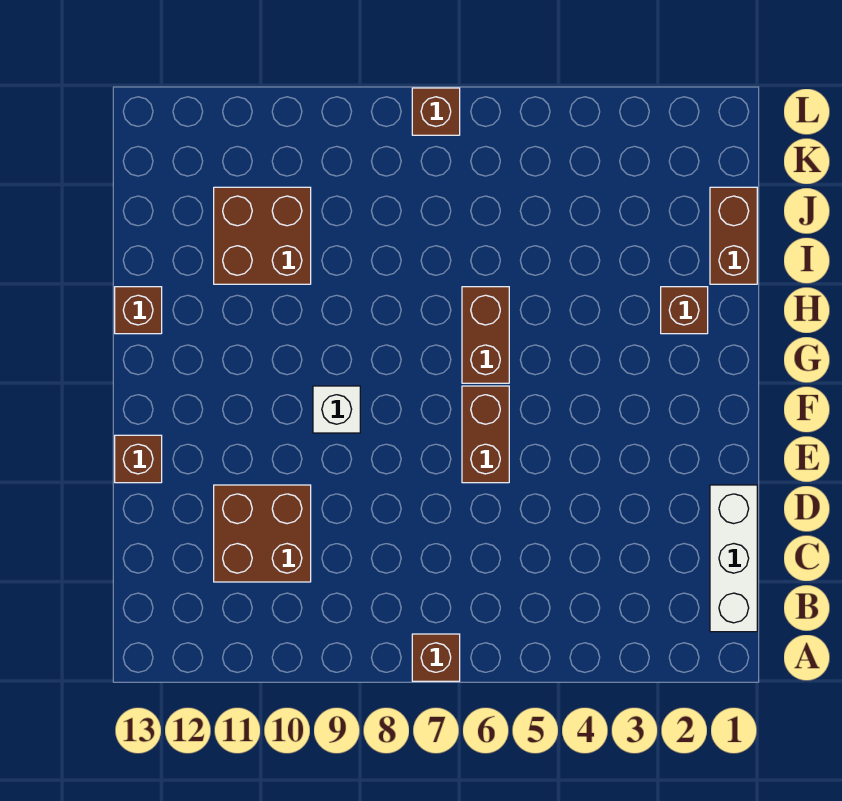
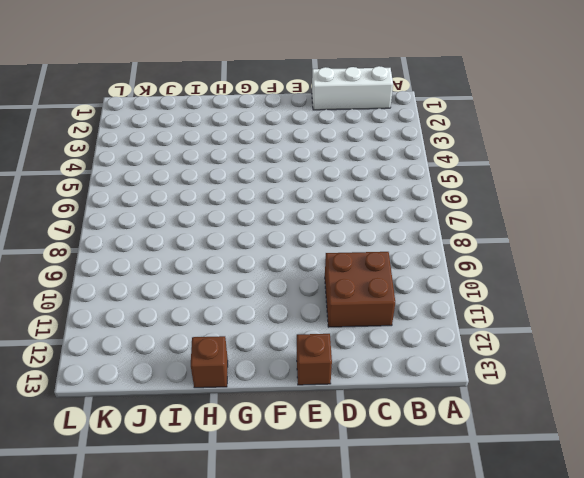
none -> brown 1x1 brick [412,634,460,681]
none -> brown 1x2 brick [462,386,509,483]
none -> white 1x1 brick [313,386,360,433]

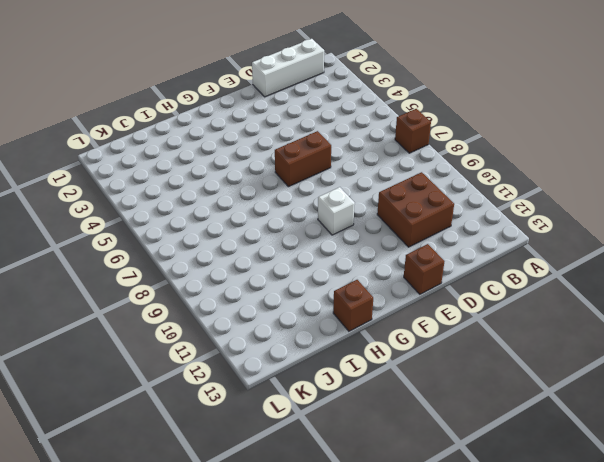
none -> brown 1x2 brick [462,287,509,383]
none -> brown 1x1 brick [661,287,708,334]
none -> brown 1x2 brick [710,187,757,284]

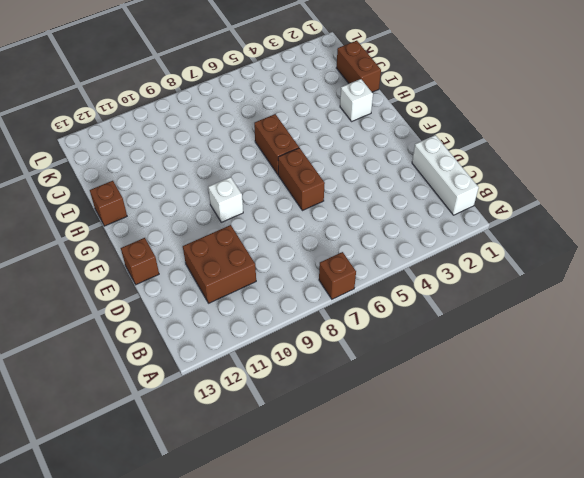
white 1x1 brick [340,79,373,121] -> brown 1x1 brick [661,287,708,334]
none -> brown 2x2 brick [214,187,311,284]
none -> brown 1x1 brick [412,88,460,135]

